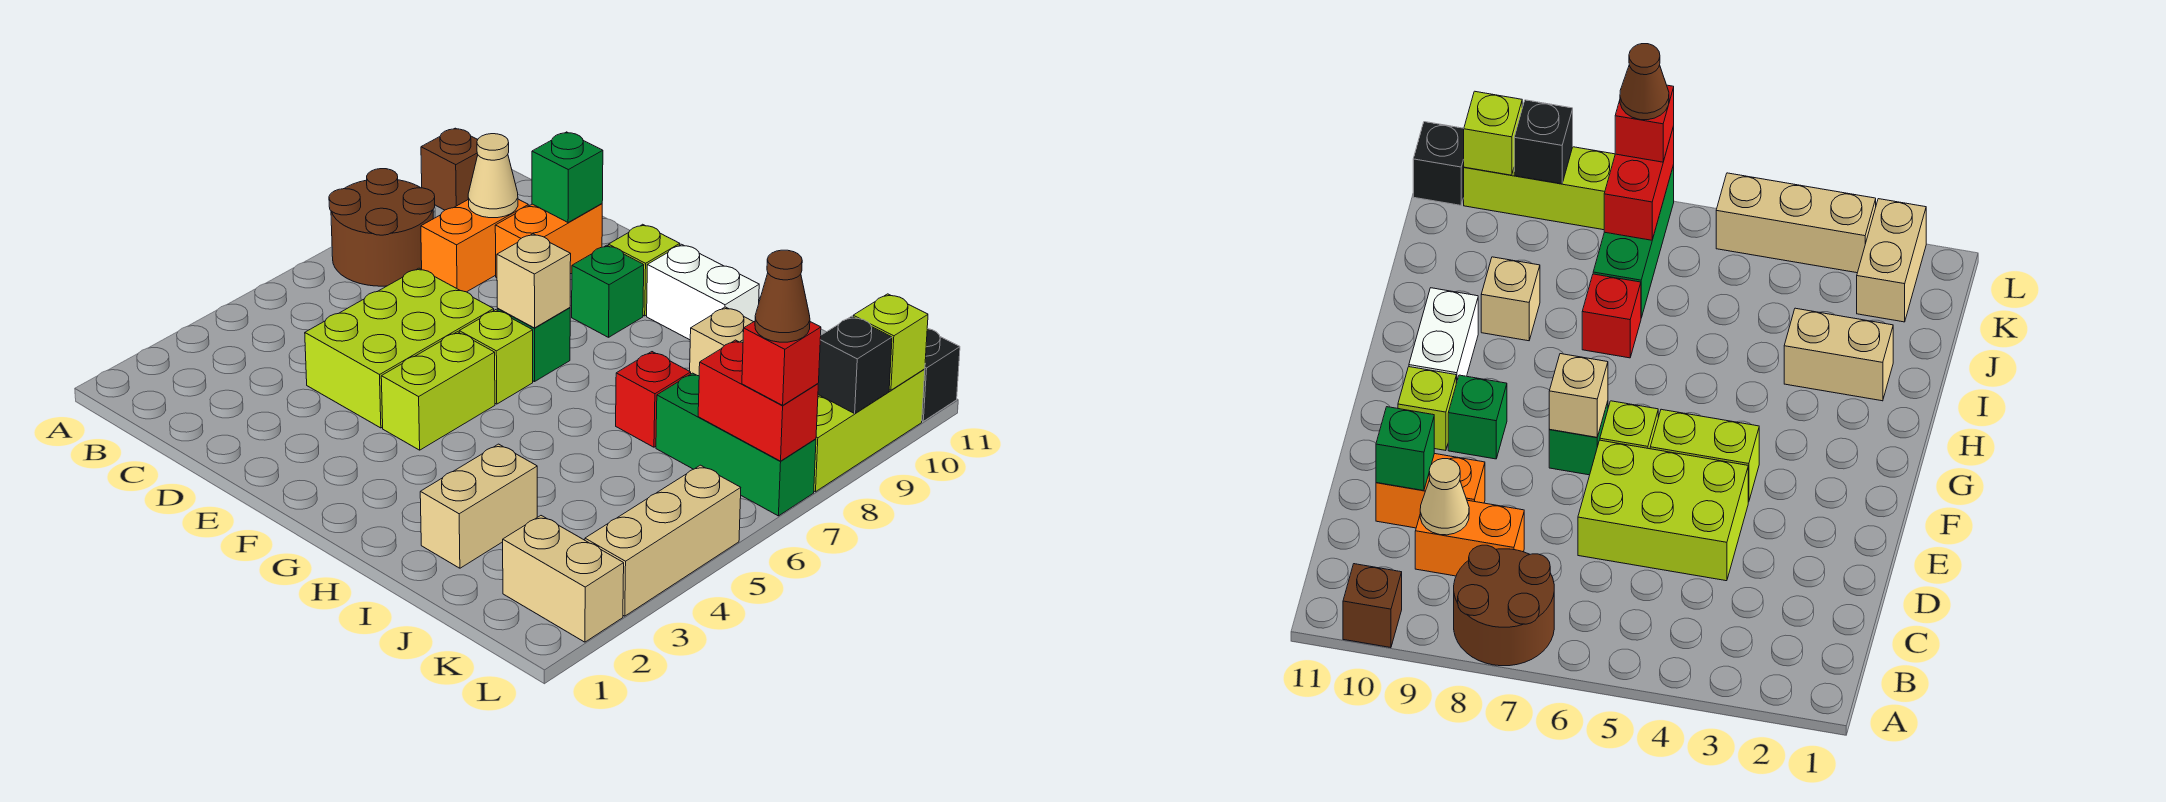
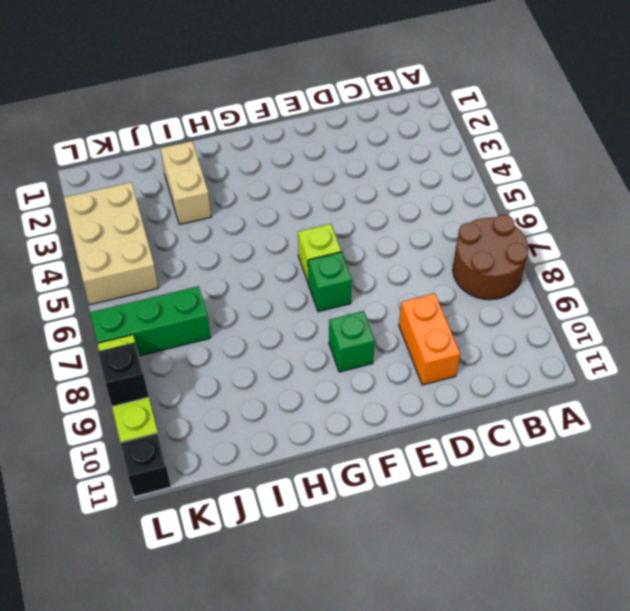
tan 2x3 brick [64,182,159,305] -> tan 1x3 brick [585,465,741,616]
none -> brown 1x1 brick [421,128,478,210]
none -> orange 1x2 brick [421,199,528,292]
none -> lime 2x3 brick [305,268,494,428]

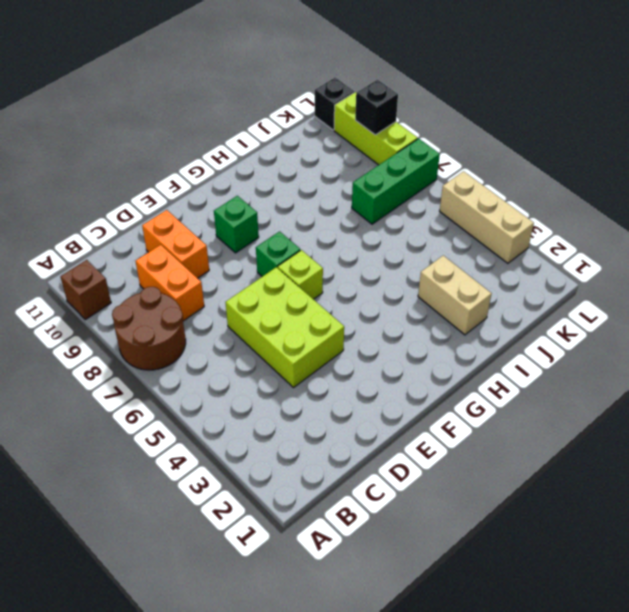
none -> lime 1x2 brick [381,332,495,450]
none -> lime 1x1 brick [608,224,680,316]
none -> white 1x2 brick [647,244,759,340]

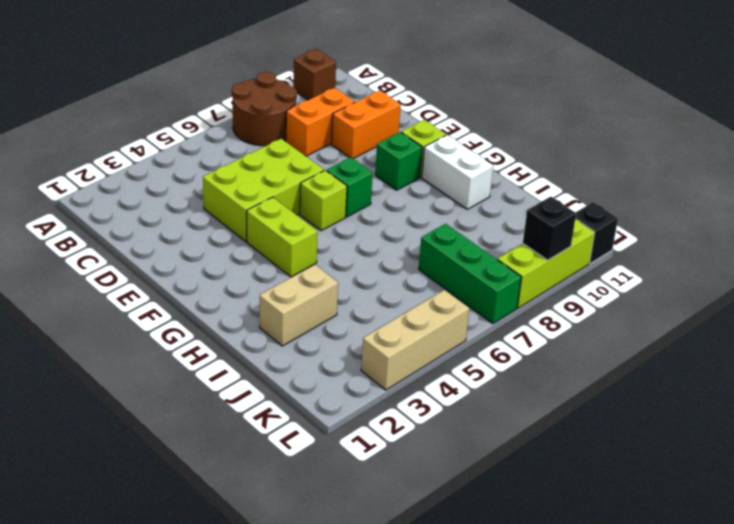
lime 1x2 brick [247,197,318,277] -> lime 1x2 brick turned to [381,332,495,450]
none -> red 1x1 brick [616,352,691,447]
none -> tan 1x1 brick [690,307,753,376]
none -> tan 1x2 brick [503,516,624,642]

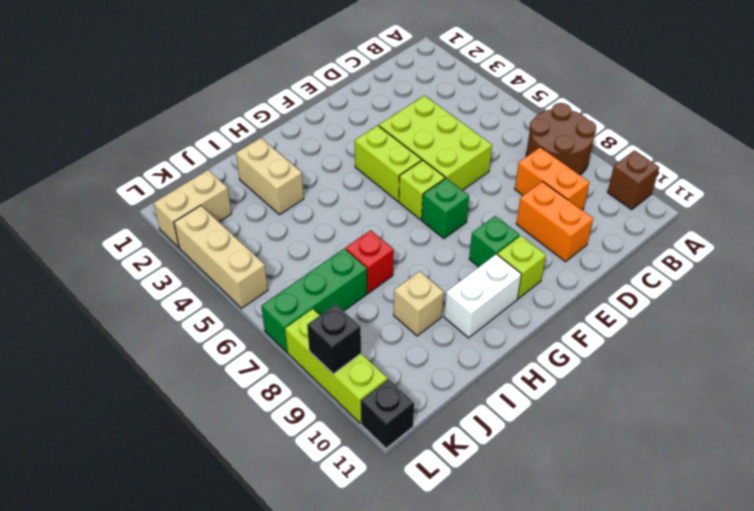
none -> tan 1x1 cone [468,134,518,218]
none -> green 1x1 brick [532,132,603,223]
none -> tan 1x1 brick [497,234,571,328]

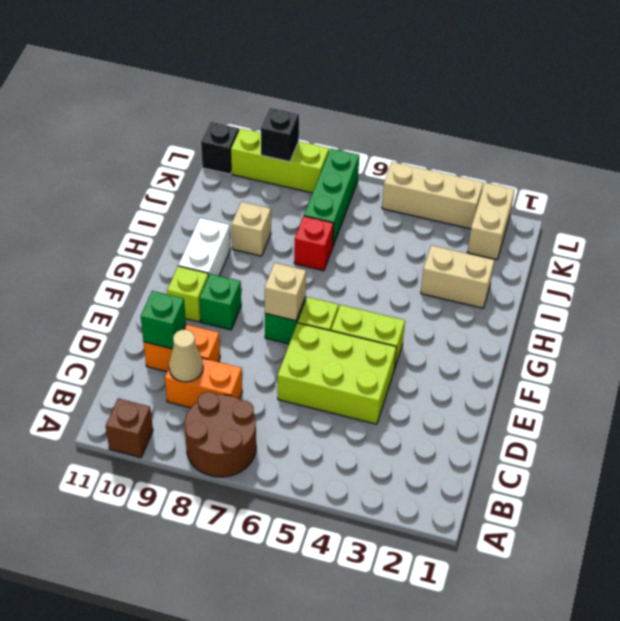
none -> red 1x2 brick [698,340,818,461]
none -> lime 1x1 brick [853,294,928,390]
none -> red 1x1 brick [742,321,821,405]

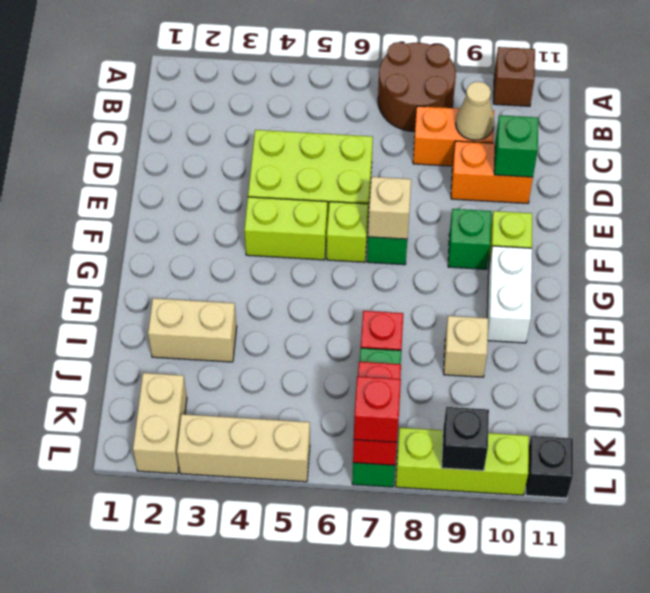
none -> lime 1x1 brick [853,294,928,390]
none -> brown 1x1 cone [755,250,810,342]

